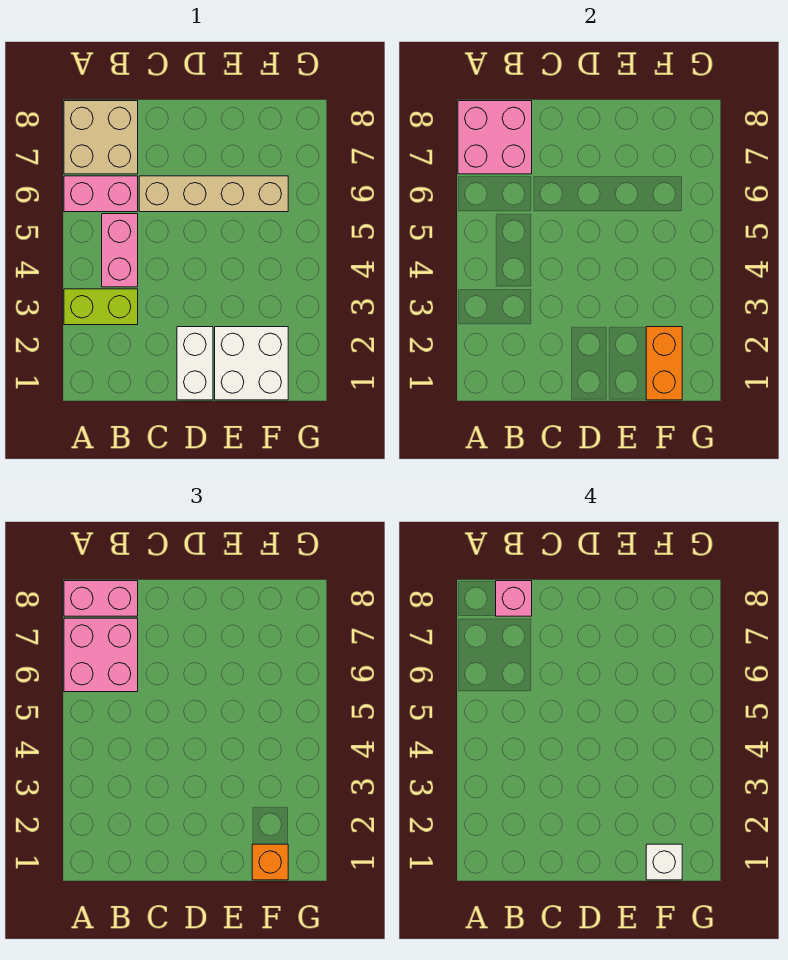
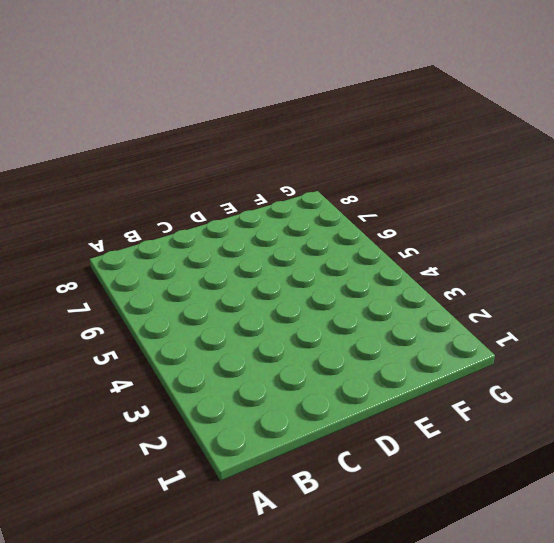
none -> lime 1x2 brick [64,289,138,325]
none -> pink 1x2 brick [64,176,138,212]
none -> tan 2x2 brick [64,101,138,174]

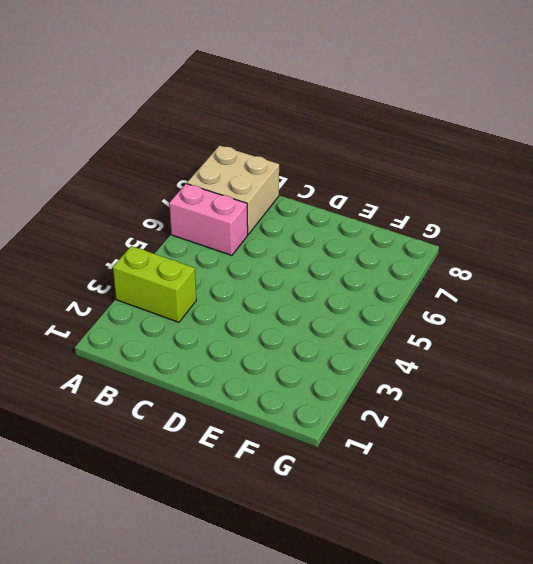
none -> pink 1x2 brick [102,214,138,287]
none -> tan 1x4 brick [139,176,288,212]
none -> white 1x2 brick [177,327,213,400]

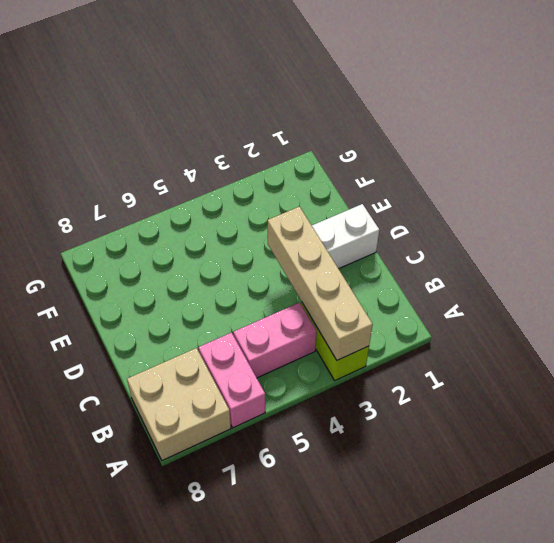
tan 1x4 brick [268,207,373,360] -> tan 1x4 brick moved to [139,176,288,212]
none -> white 2x2 brick [215,327,288,400]
none -> pink 2x2 brick [458,101,532,174]
none -> orange 1x2 brick [646,327,682,400]

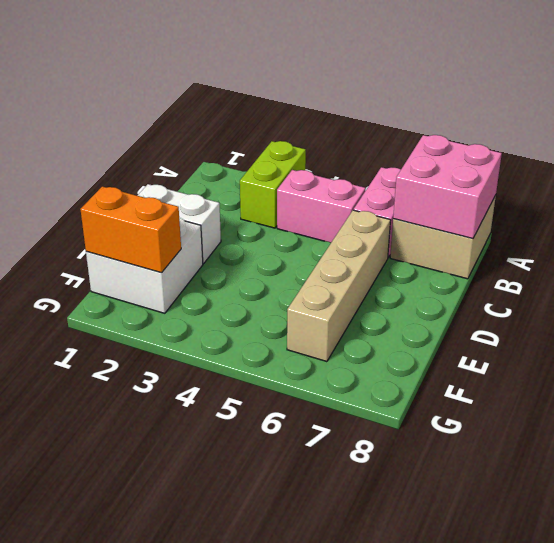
none -> pink 2x2 brick [64,618,138,692]
none -> pink 1x2 brick [64,581,138,616]
none -> orange 1x1 brick [252,844,288,880]

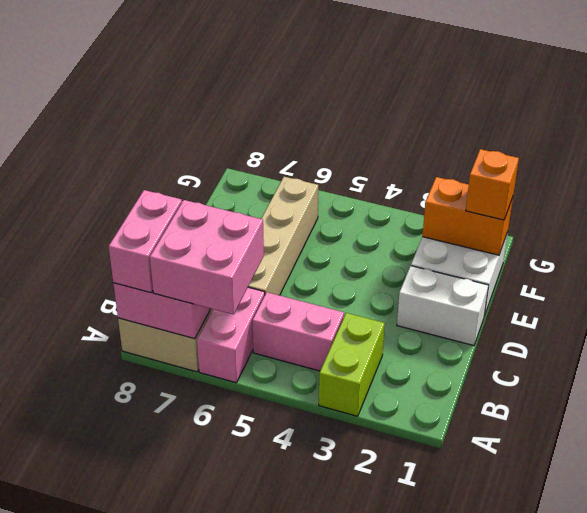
none -> pink 1x1 brick [496,581,532,616]
none -> white 1x1 brick [646,844,682,880]

